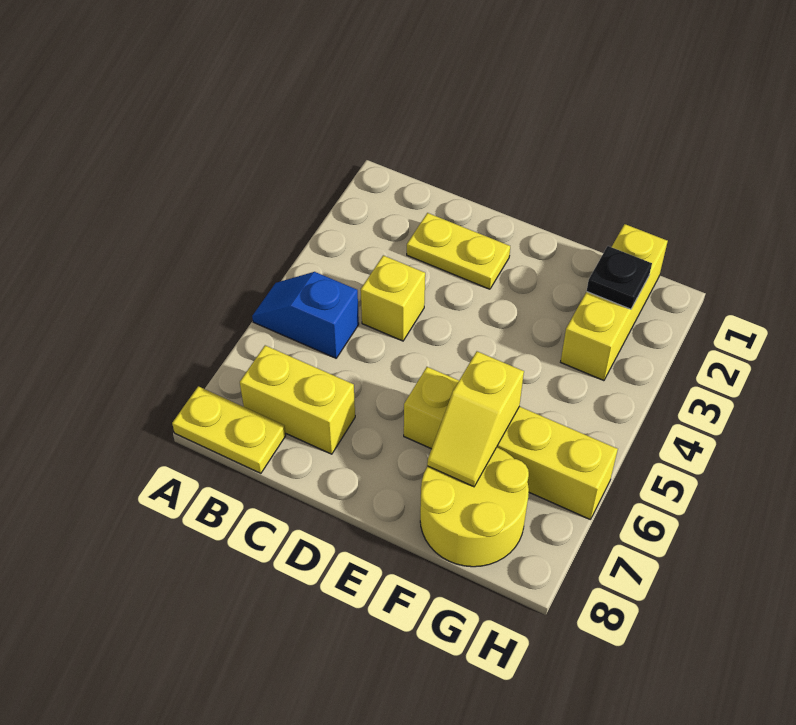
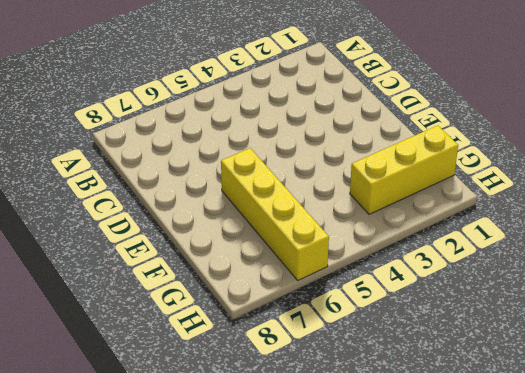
none -> blue 1x2 slope [252,272,359,358]
none -> yellow 1x2 plate [172,386,286,473]

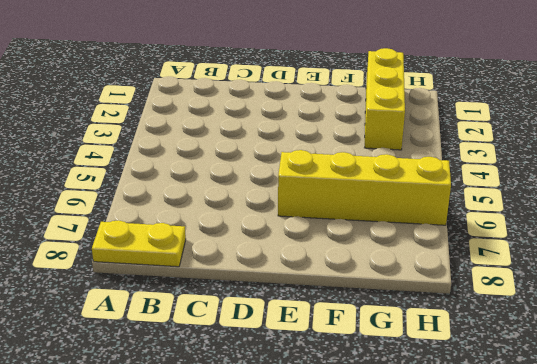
none -> blue 1x2 slope [252,272,359,358]
none -> yellow 1x2 brick [240,345,355,454]

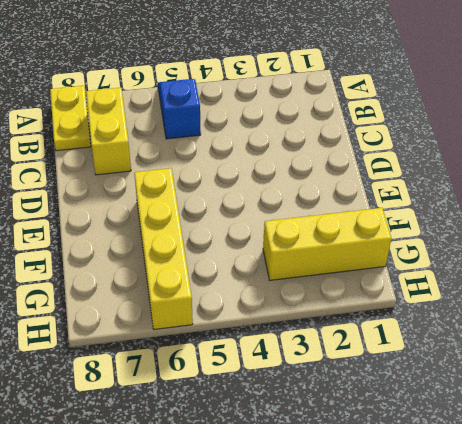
none -> yellow 1x2 plate [407,213,510,289]
none -> yellow 1x1 brick [361,255,425,341]

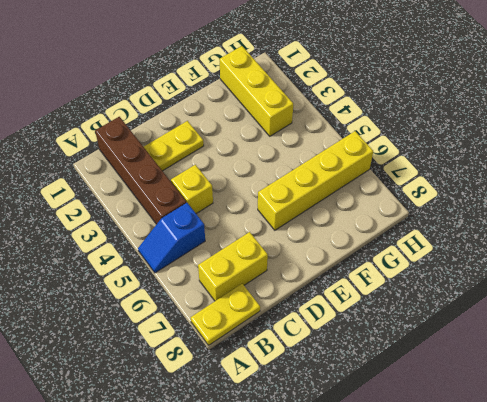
brown 1x4 brick [95,117,186,224] -> none
none -> yellow 2x2 round brick [420,447,529,567]
none -> yellow 1x2 slope [427,351,524,487]

